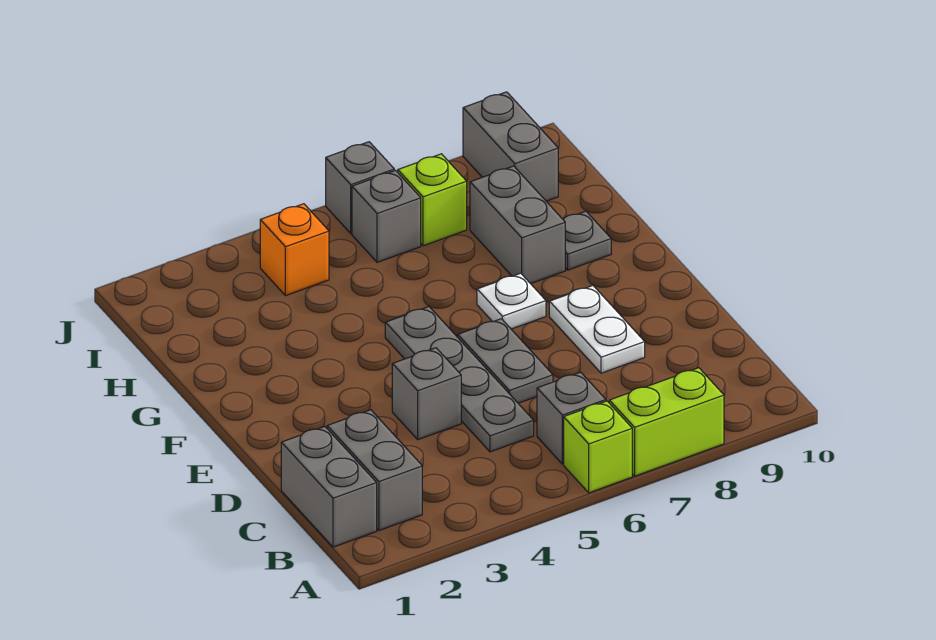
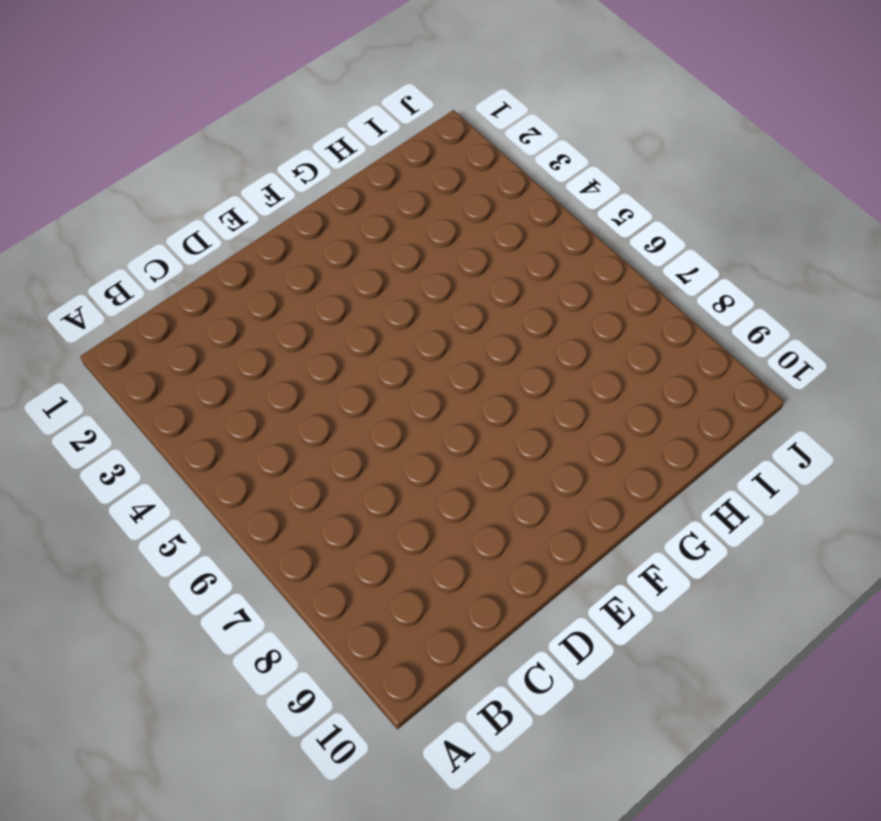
none -> lime 1x1 brick [564,401,632,493]
none -> lime 1x2 brick [609,368,724,476]
none -> grey 1x2 brick [281,427,377,547]

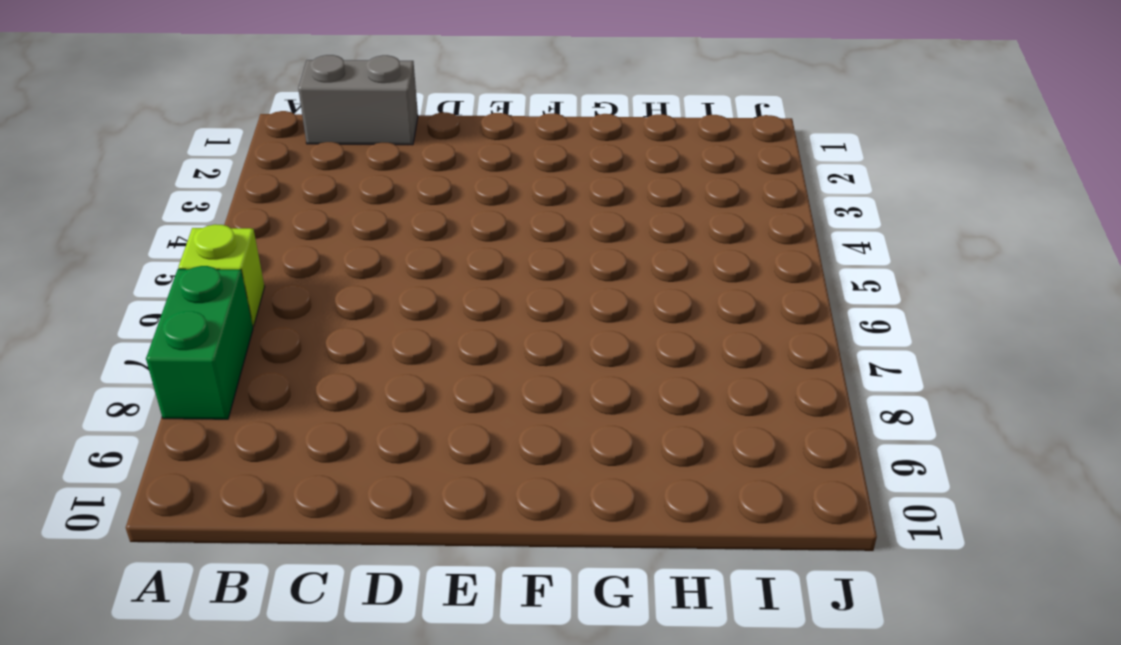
green 1x2 brick [146,266,253,419] -> lime 1x2 brick [609,368,724,476]
none -> grey 1x2 brick [327,410,422,530]
none -> grey 1x1 brick [537,372,606,464]
none -> grey 1x4 plate [385,307,534,452]

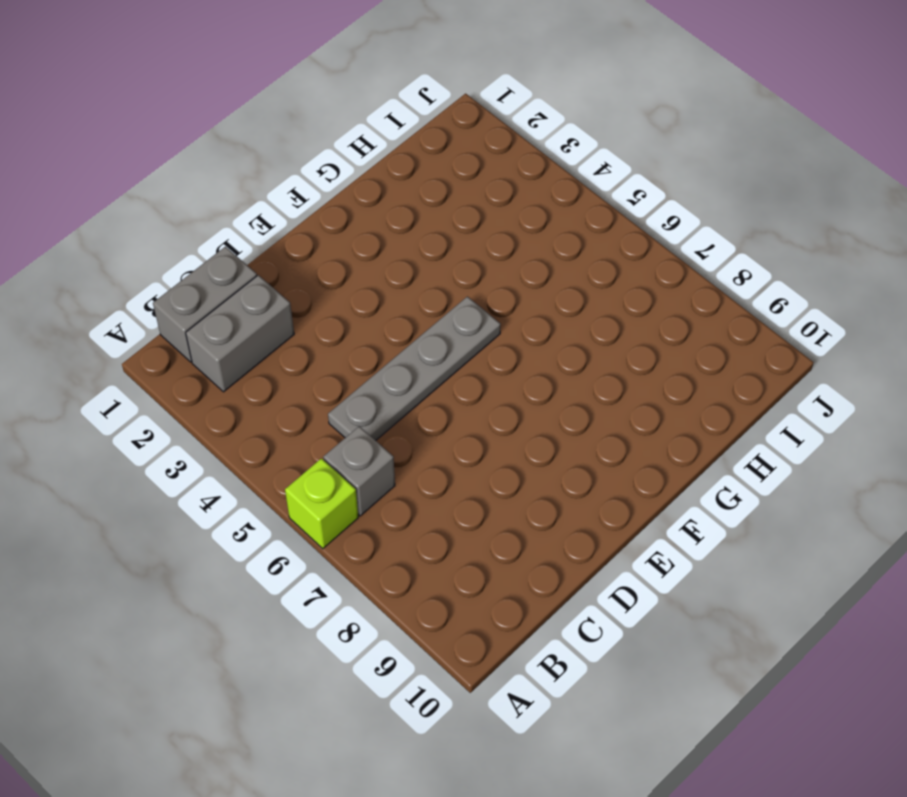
none -> lime 1x2 brick [609,368,724,476]
none -> grey 1x1 brick [392,348,461,440]
none -> grey 1x2 plate [458,319,553,403]

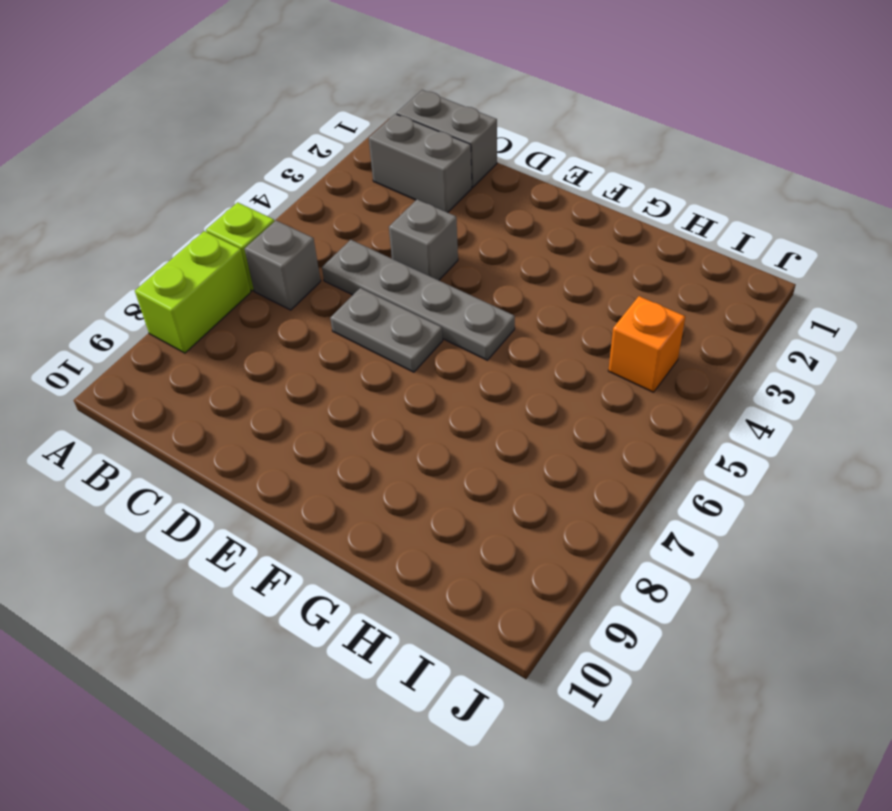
none -> white 1x2 plate [549,286,645,373]
none -> white 1x1 plate [477,273,546,329]
none -> grey 1x2 brick [470,166,565,284]

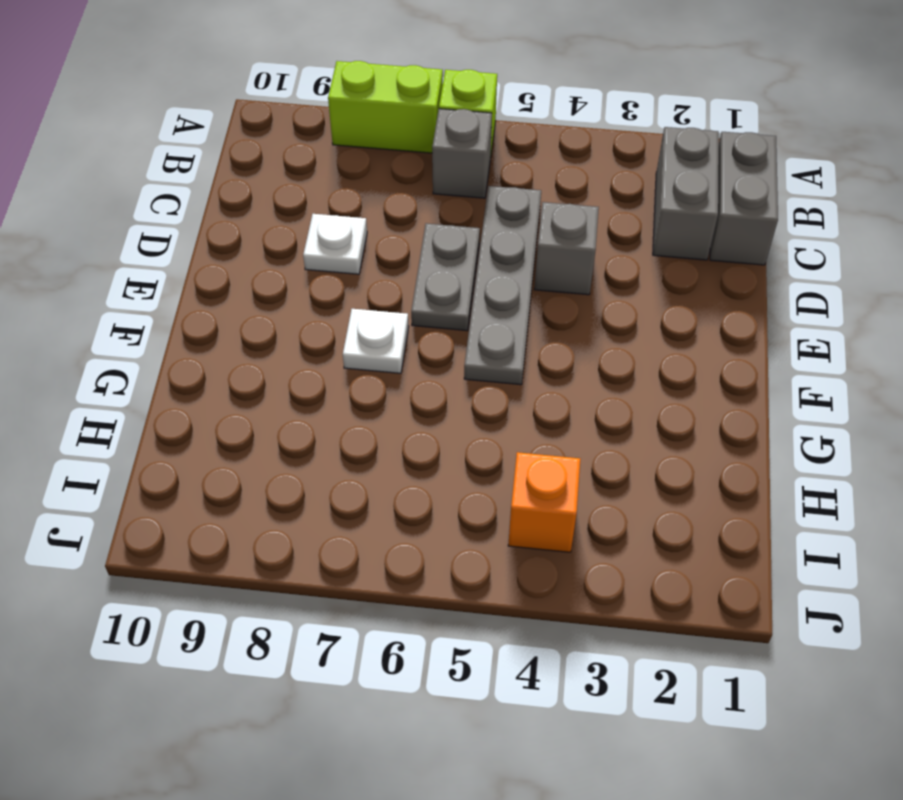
white 1x1 plate [303,214,367,274] -> white 1x2 plate [549,286,645,373]
none -> grey 1x2 brick [470,166,565,284]
none -> grey 1x1 plate [563,211,611,270]
none -> grey 1x1 brick [352,171,421,262]

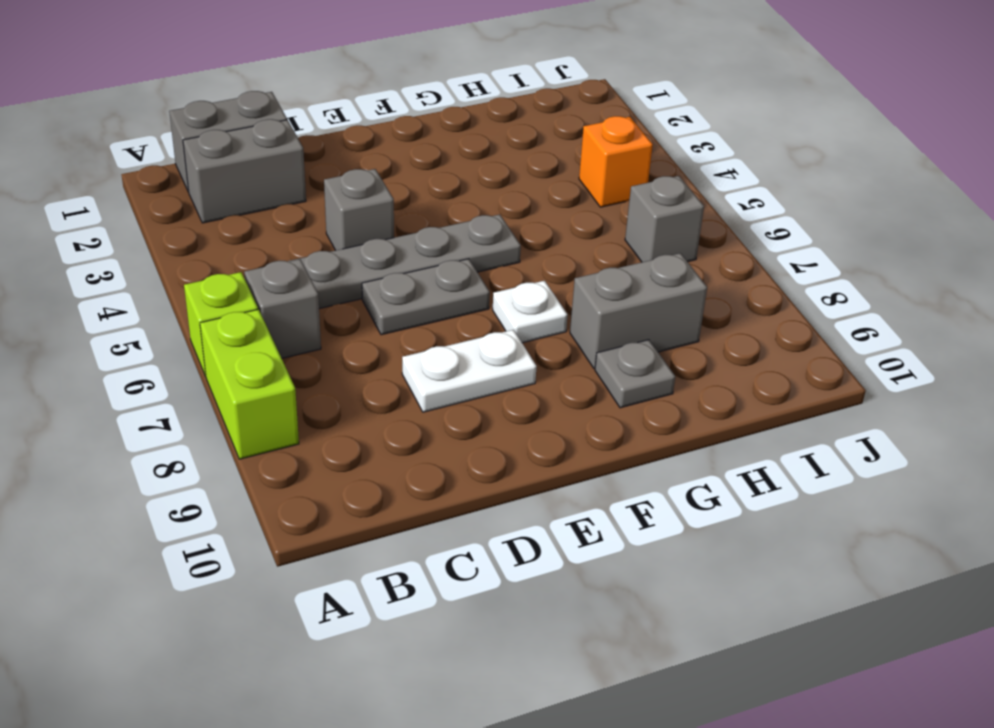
none -> lime 1x1 brick [398,154,467,246]
none -> grey 1x2 brick [463,92,558,201]
none -> grey 1x1 brick [326,142,394,233]

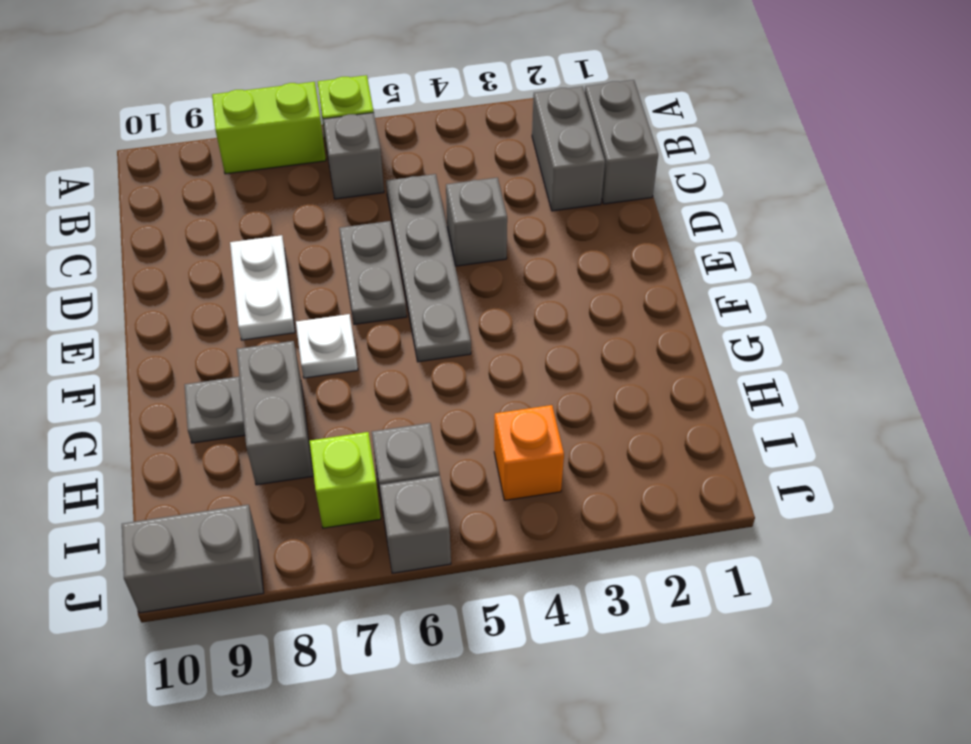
grey 1x2 brick [122,505,264,613] -> grey 1x2 brick turned to [463,92,558,201]

